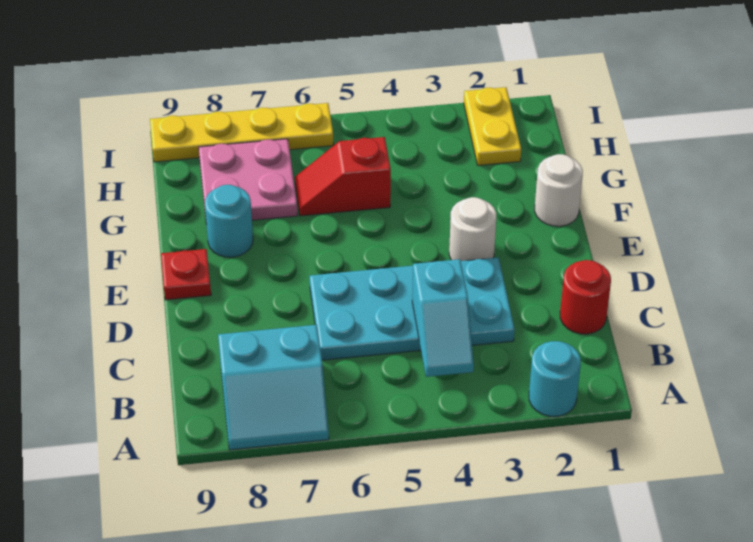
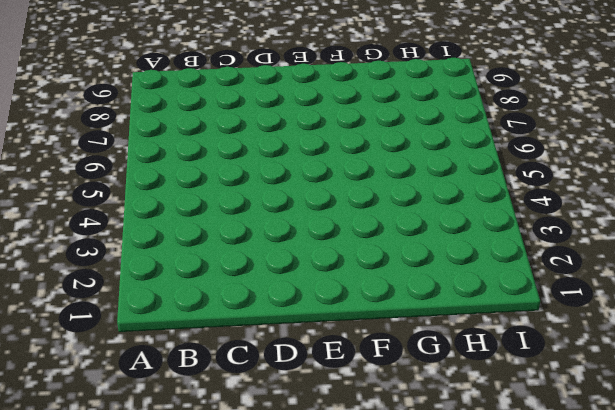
none -> cyan 1x1 round brick [529,341,581,416]
none -> cyan 2x2 slope [218,325,329,450]
none -> red 1x1 round brick [560,260,611,334]

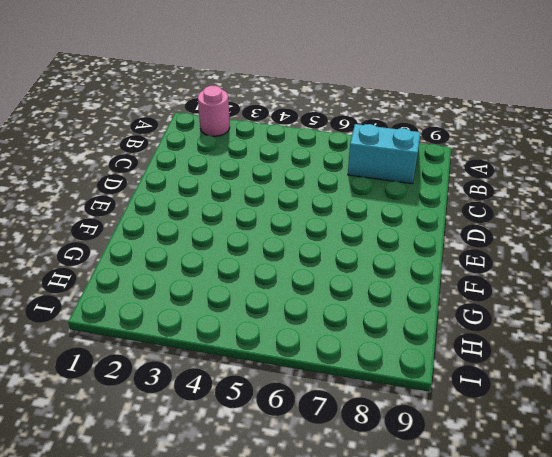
pink 1x1 round brick [198,86,230,136] -> cyan 1x1 round brick [529,341,581,416]
none -> red 1x1 round brick [560,260,611,334]
none -> cyan 2x4 plate [310,257,515,360]
none -> white 1x1 round brick [449,197,496,261]

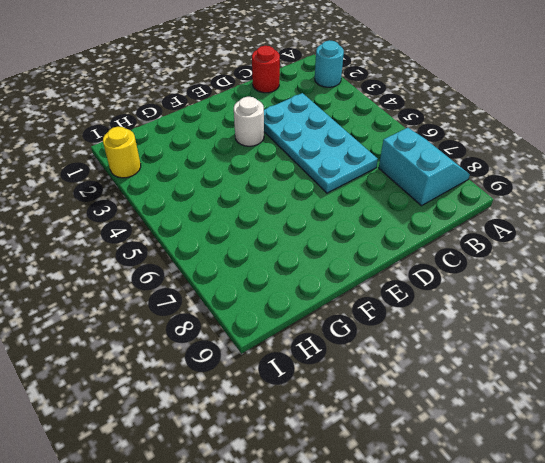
yellow 1x1 round brick [103,127,141,178] -> yellow 1x2 plate [464,87,521,165]
none -> red 1x1 plate [161,249,211,300]
none -> white 1x1 round brick [535,154,583,226]
none -> cyan 1x1 round brick [205,185,253,257]

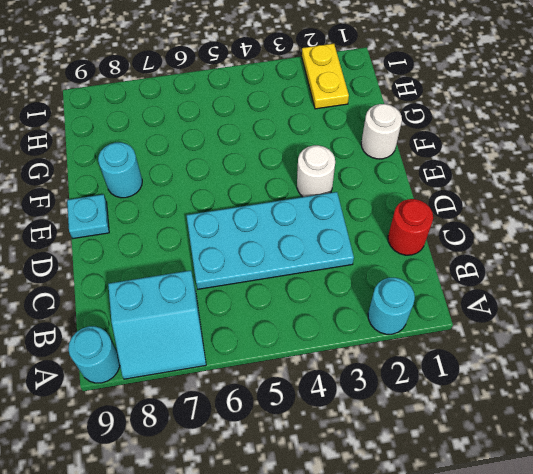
cyan 1x1 round brick [68,326,120,383] -> none
cyan 1x1 plate [67,194,109,238] -> red 1x1 plate [161,249,211,300]
none -> red 1x2 slope [295,137,391,216]
none -> pink 2x2 plate [199,139,298,220]
none -> yellow 1x4 plate [150,103,334,162]

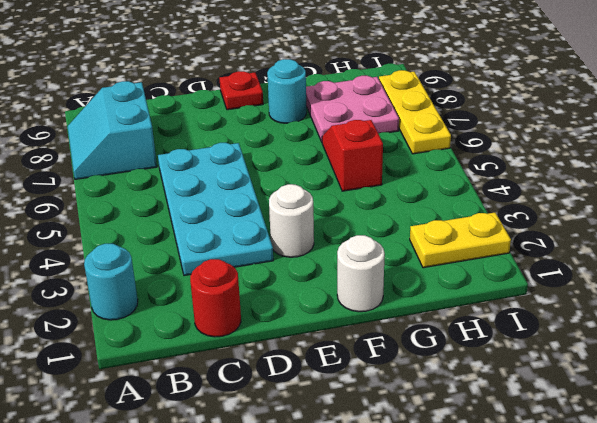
yellow 1x3 plate [379,70,451,154] -> yellow 1x4 plate [150,103,334,162]
none -> cyan 1x2 slope [412,259,474,377]

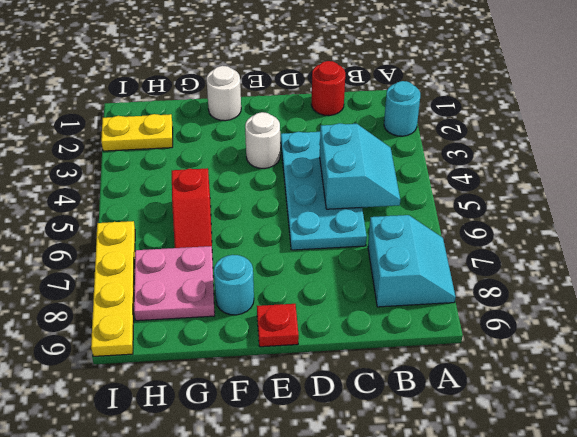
cyan 2x2 slope [320,123,400,209] -> cyan 1x2 slope [412,259,474,377]

